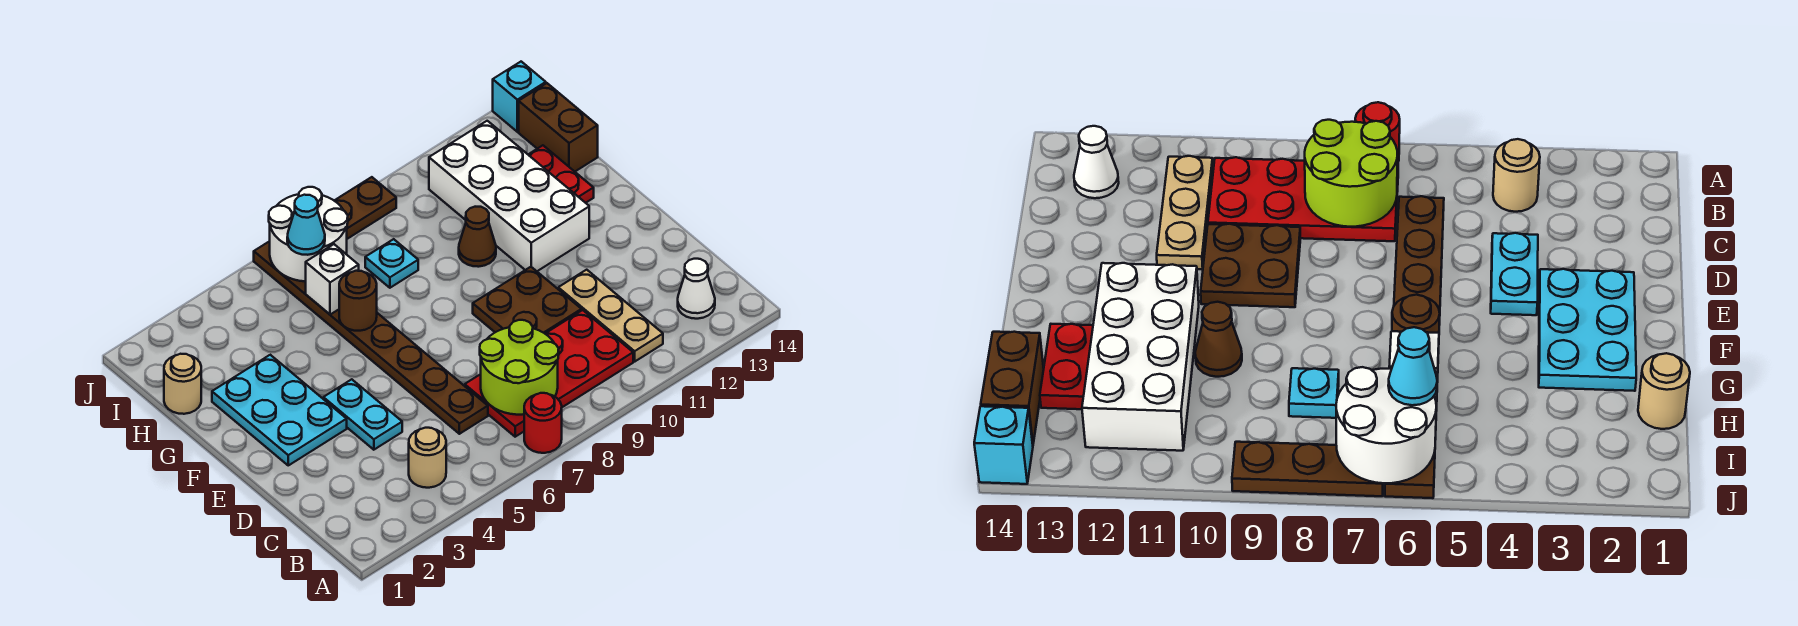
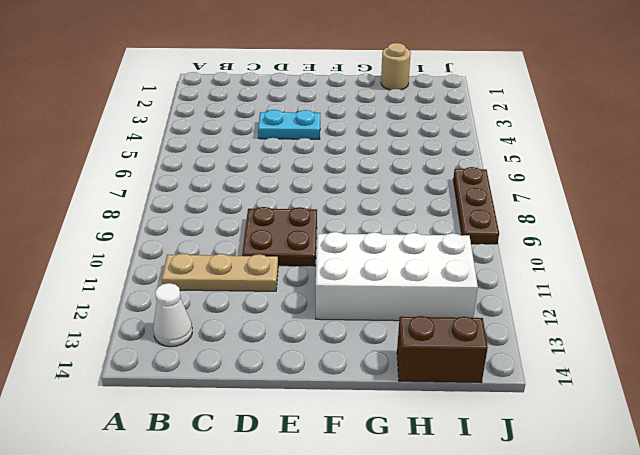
none -> red 1x1 round brick [524,393,562,453]
none -> tan 1x1 round brick [409,428,446,488]
none -> red 2x4 plate [465,310,633,437]

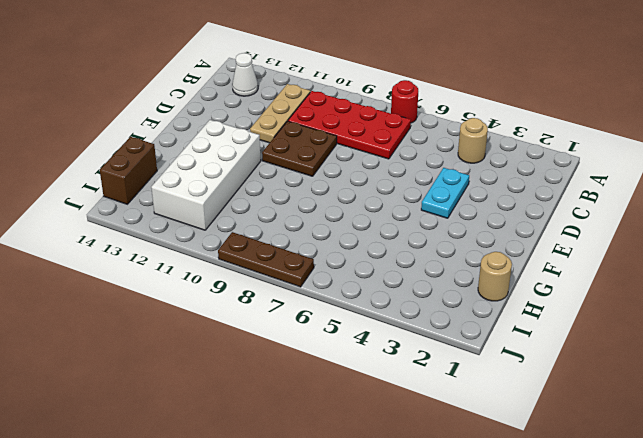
none -> brown 1x8 plate [254,241,488,434]
none -> cyan 2x3 plate [212,355,347,465]
none -> brown 1x1 cone [459,207,496,267]

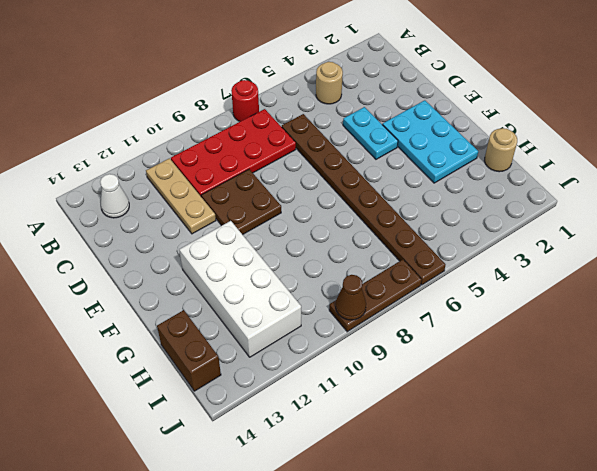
brown 1x1 cone [336,275,366,320] -> brown 1x1 cone moved to [459,207,496,267]
none -> red 1x2 plate [528,145,594,203]
none -> cyan 1x1 plate [365,239,418,288]
none -> cyan 1x1 brick [493,62,546,132]

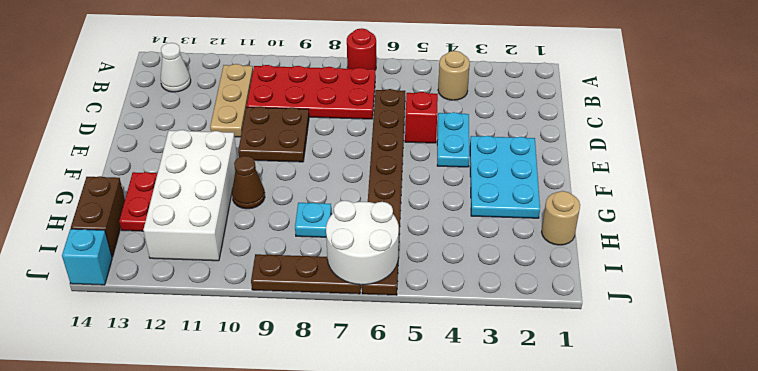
red 1x1 brick [405,92,438,143] -> none
none -> lime 2x2 round brick [480,320,559,415]
none -> brown 1x1 round brick [339,271,377,331]
none -> white 1x1 brick [306,244,359,315]

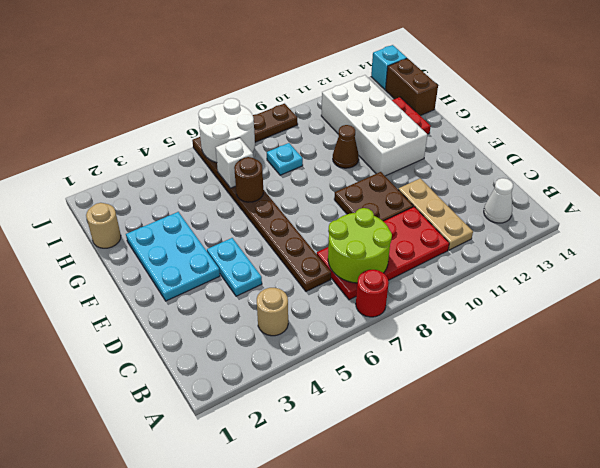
none -> cyan 1x1 cone [287,195,325,255]

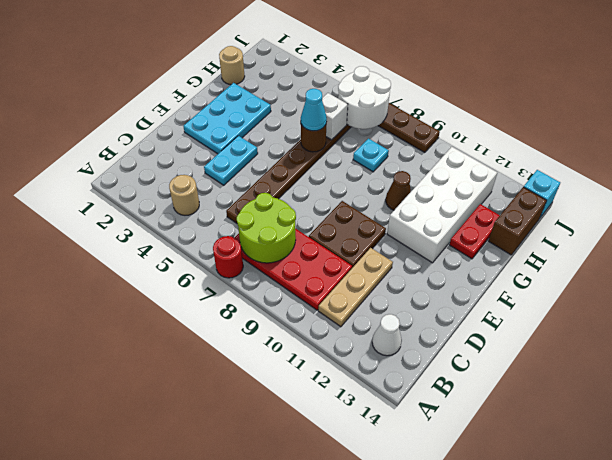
cyan 1x1 cone [301,89,327,131] -> cyan 1x1 cone moved to [287,195,325,255]

